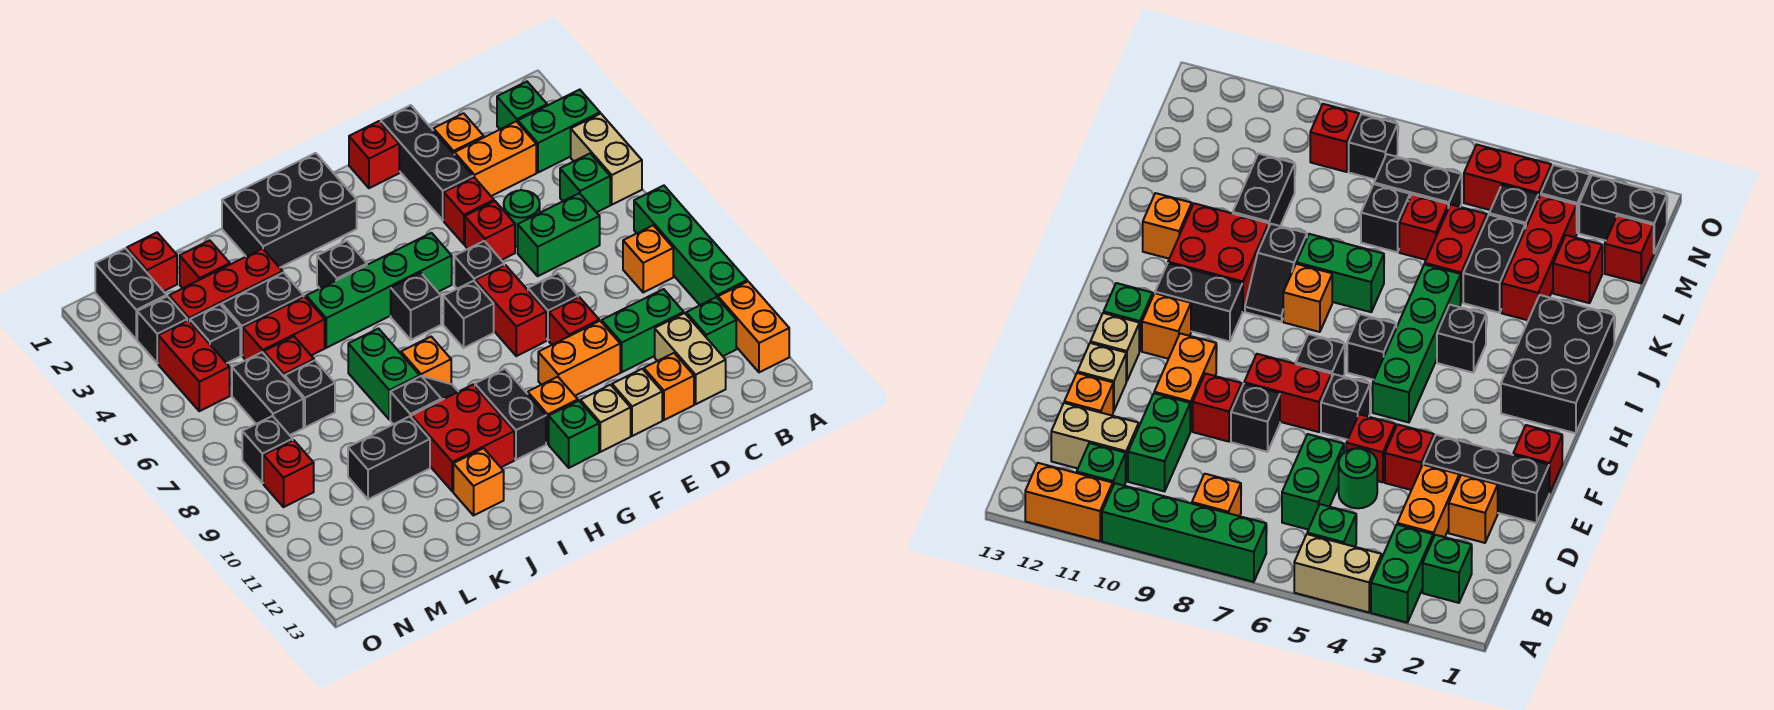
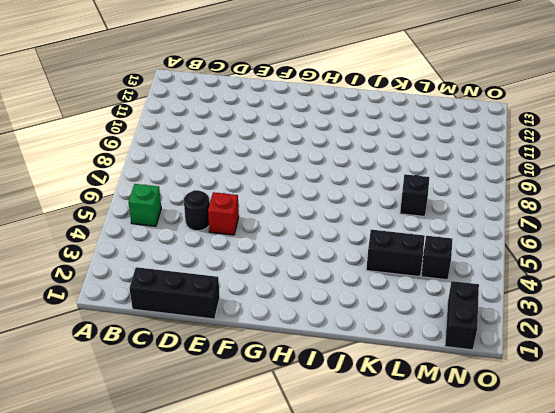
black 1x3 brick [129,267,220,319] -> black 1x3 brick turned to [381,105,473,220]
black 1x1 round brick [184,190,210,231] -> green 1x1 round brick [504,190,540,247]
none -> green 1x2 brick [518,90,600,173]
none -> tan 1x2 brick [571,114,642,205]
none -> green 1x4 brick [634,186,747,305]
none -> orange 1x2 brick [718,281,789,372]

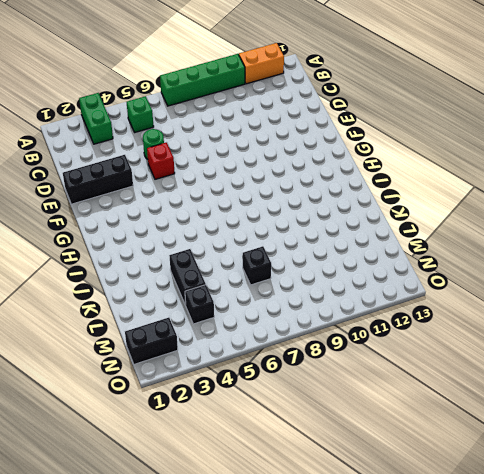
none -> tan 1x2 brick [571,114,642,205]
none -> green 1x1 brick [497,82,547,129]
none -> orange 1x1 brick [623,225,673,292]
none -> green 1x1 brick [686,297,736,356]

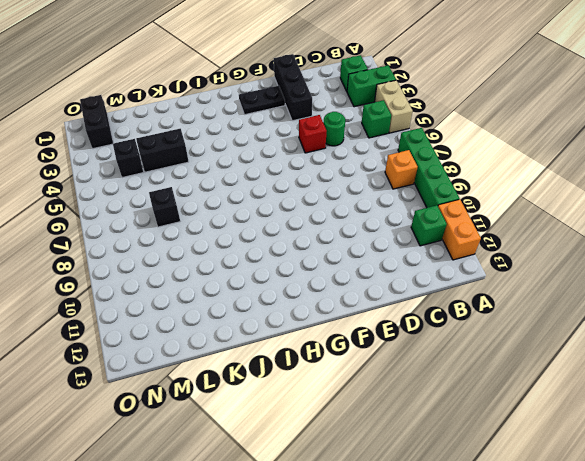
black 1x2 plate [239,86,285,115] -> none
none -> orange 1x2 brick [455,121,536,196]
none -> green 1x2 brick [518,193,600,276]
none -> green 1x2 brick [602,289,684,372]
none -> tan 1x2 brick [655,313,726,404]

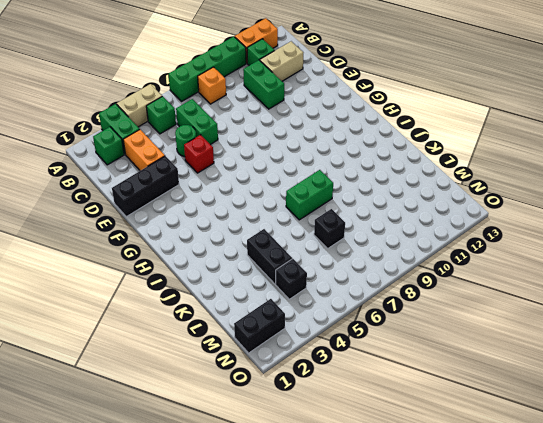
none -> orange 1x1 brick [433,113,484,155]
none -> orange 1x1 brick [644,353,694,420]
none -> red 1x1 brick [444,177,494,244]
none -> black 1x1 brick [528,273,578,340]

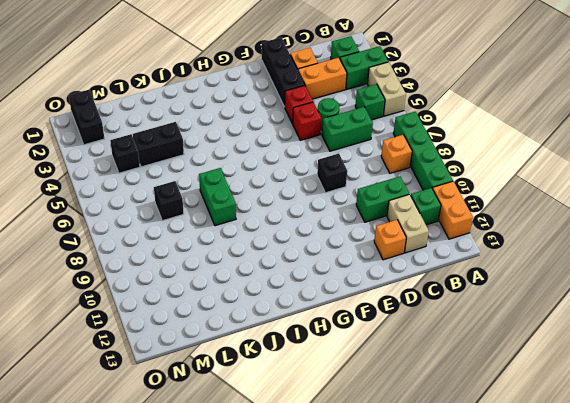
none -> red 1x1 brick [549,297,599,345]
none -> orange 1x2 brick [538,321,620,396]
none -> tan 1x1 brick [612,369,662,436]
none -> red 1x1 brick [349,121,399,188]

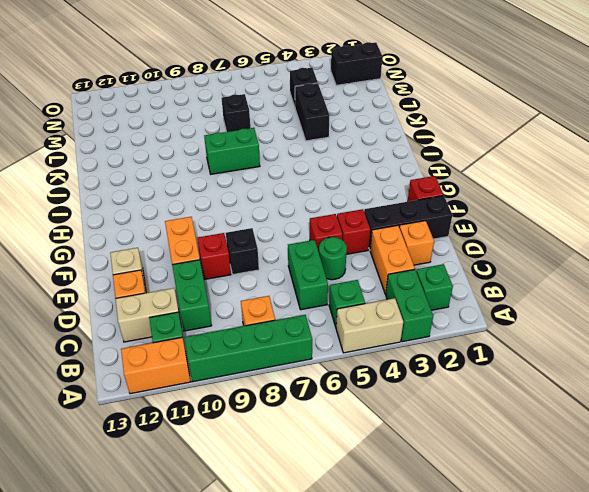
none -> black 1x1 brick [454,241,504,289]
none -> red 1x2 brick [475,265,546,356]
none -> tan 1x1 brick [580,385,631,452]
none -> green 1x4 brick [306,233,452,348]

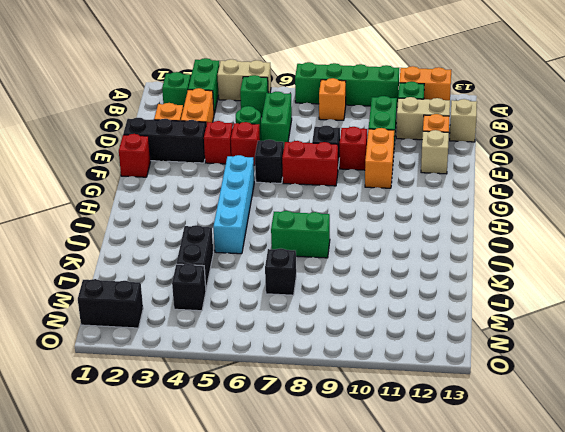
tan 1x1 brick [450,99,477,142] -> tan 1x1 brick moved to [580,385,631,452]
cyan 1x4 brick [213,155,254,254] -> green 1x4 brick [306,233,452,348]
none -> black 1x1 brick [443,281,494,348]
none -> orange 1x1 brick [528,377,578,444]
none -> green 1x1 brick [549,401,599,468]
none -> black 2x3 brick [222,153,357,268]

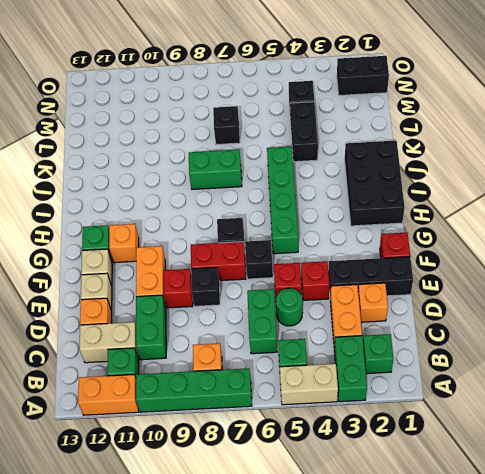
none -> black 1x1 brick [391,273,441,340]
none -> black 1x2 brick [475,369,546,460]
none -> black 1x1 brick [317,241,367,288]
none -> orange 1x1 brick [401,337,451,384]

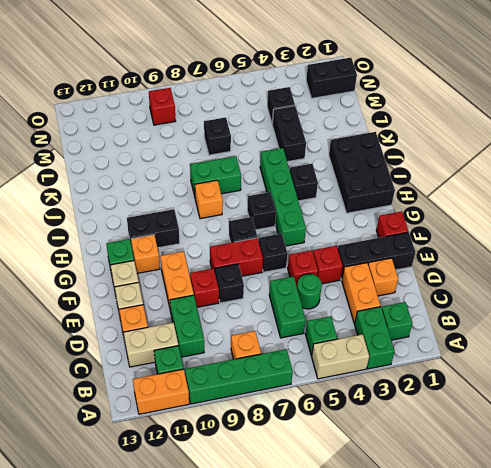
none -> black 1x2 slope [390,376,458,424]
none -> red 2x2 brick [411,385,514,492]
none -> orange 1x1 brick [453,448,504,515]
none -> red 1x3 brick [169,249,283,321]

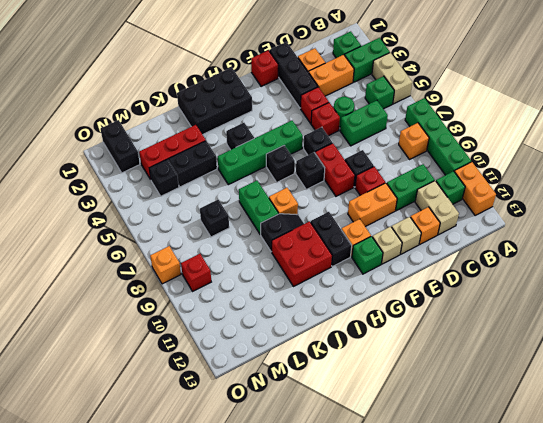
orange 1x1 brick [150,246,181,284] -> orange 1x1 brick moved to [453,448,504,515]
none -> red 1x2 brick [243,296,325,360]
none -> black 1x2 brick [348,416,430,499]
none -> red 1x1 brick [180,240,230,288]
none -> red 1x1 brick [264,336,314,377]

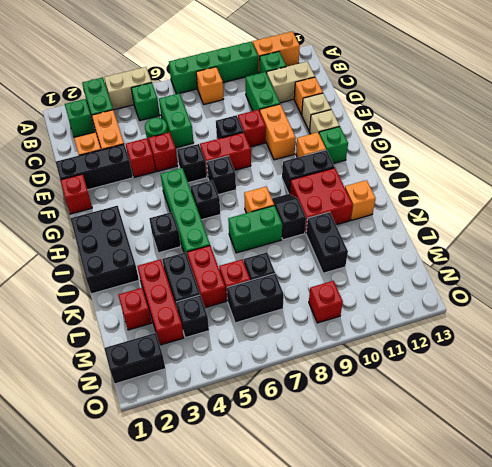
none -> red 1x1 brick [127,233,177,291]
none -> black 1x1 brick [137,296,187,363]
none -> red 1x2 brick [158,320,230,411]
none -> black 1x1 brick [242,416,293,483]

